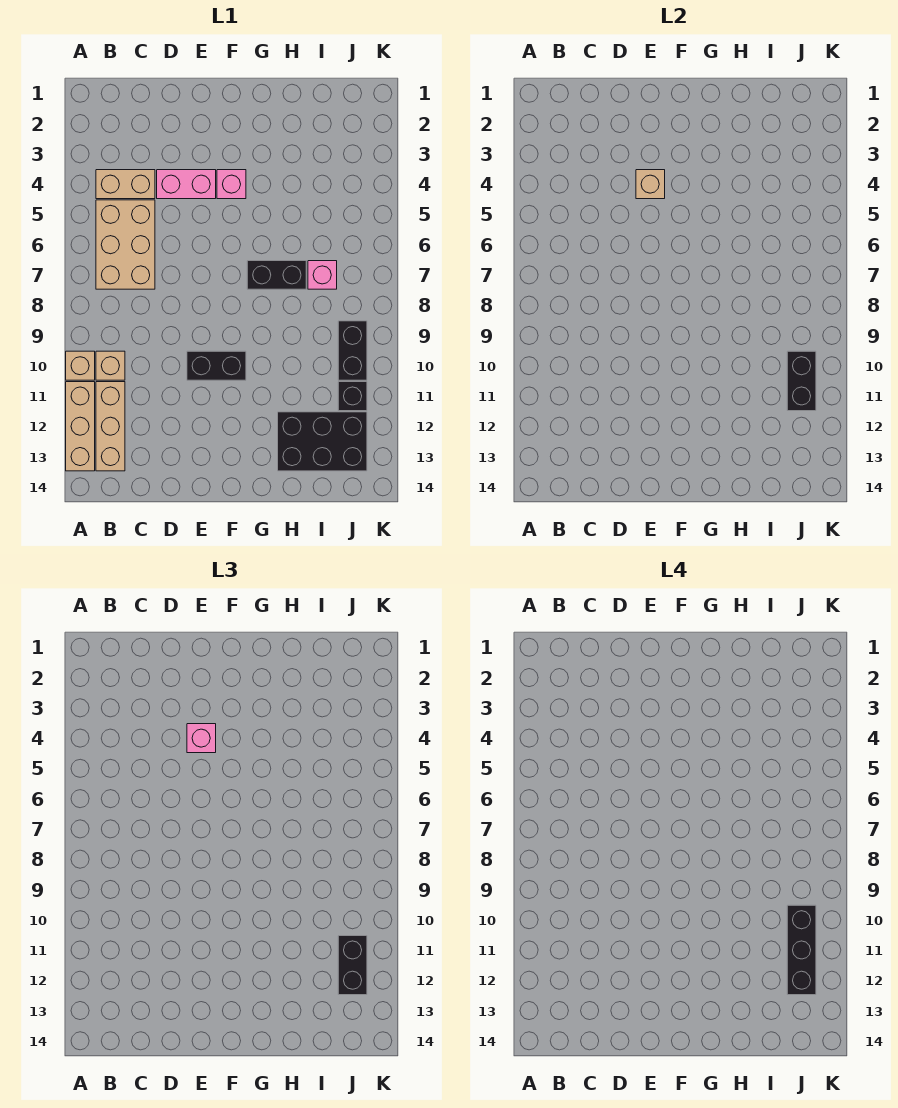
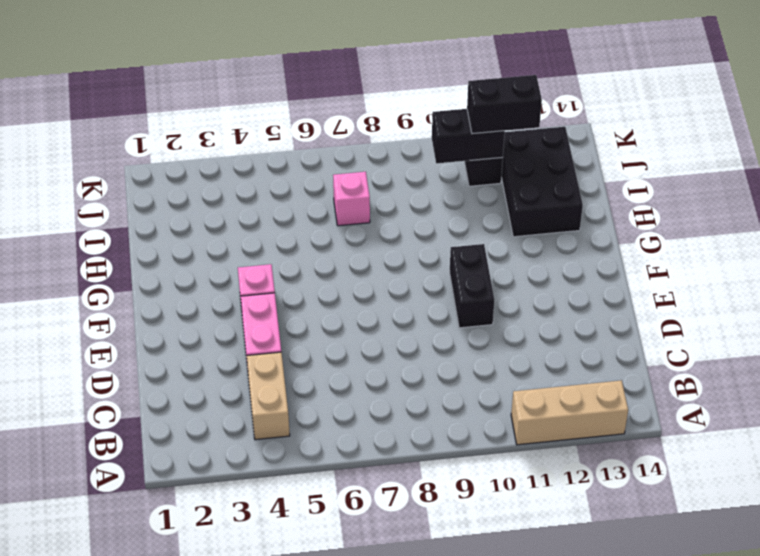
none -> tan 1x1 brick [66,351,95,380]
none -> tan 2x3 brick [96,200,155,289]
none -> tan 1x1 brick [96,351,125,380]

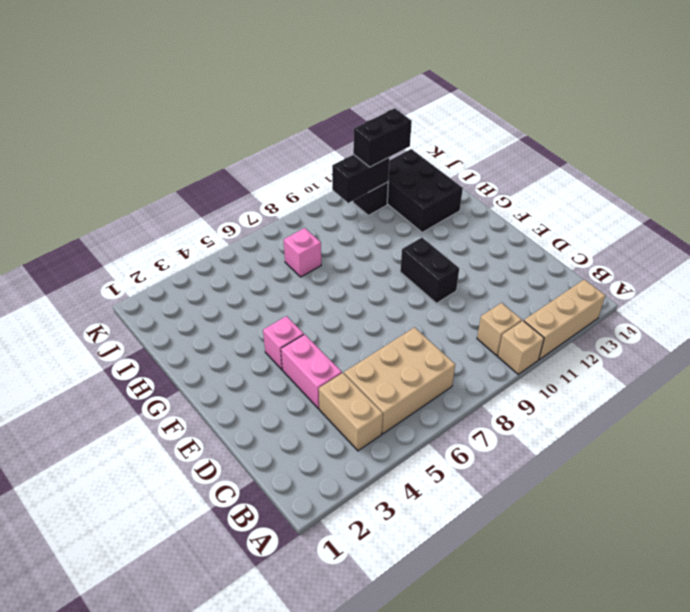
none -> tan 1x3 brick [96,382,125,471]
none -> black 1x2 brick [247,261,306,289]
none -> black 1x2 brick [338,321,367,380]

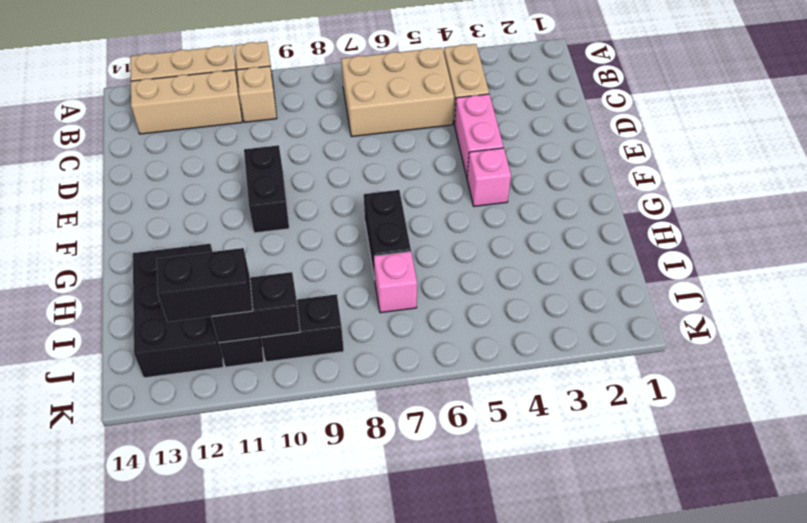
none -> tan 1x1 brick [636,170,665,199]
none -> pink 1x1 brick [187,724,216,753]
none -> black 1x3 brick [787,905,816,995]

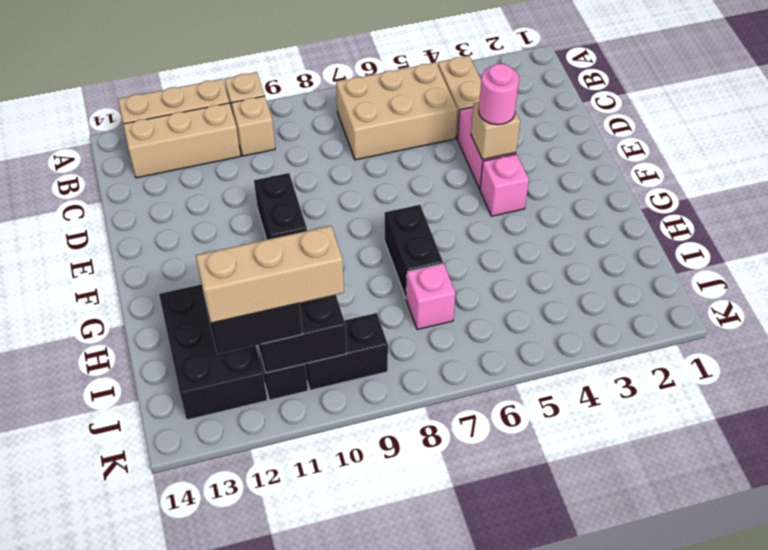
pink 1x1 round brick [479,64,519,125] -> pink 1x1 brick [187,724,216,753]
tan 1x3 brick [196,226,344,323] -> black 1x3 brick [787,905,816,995]

